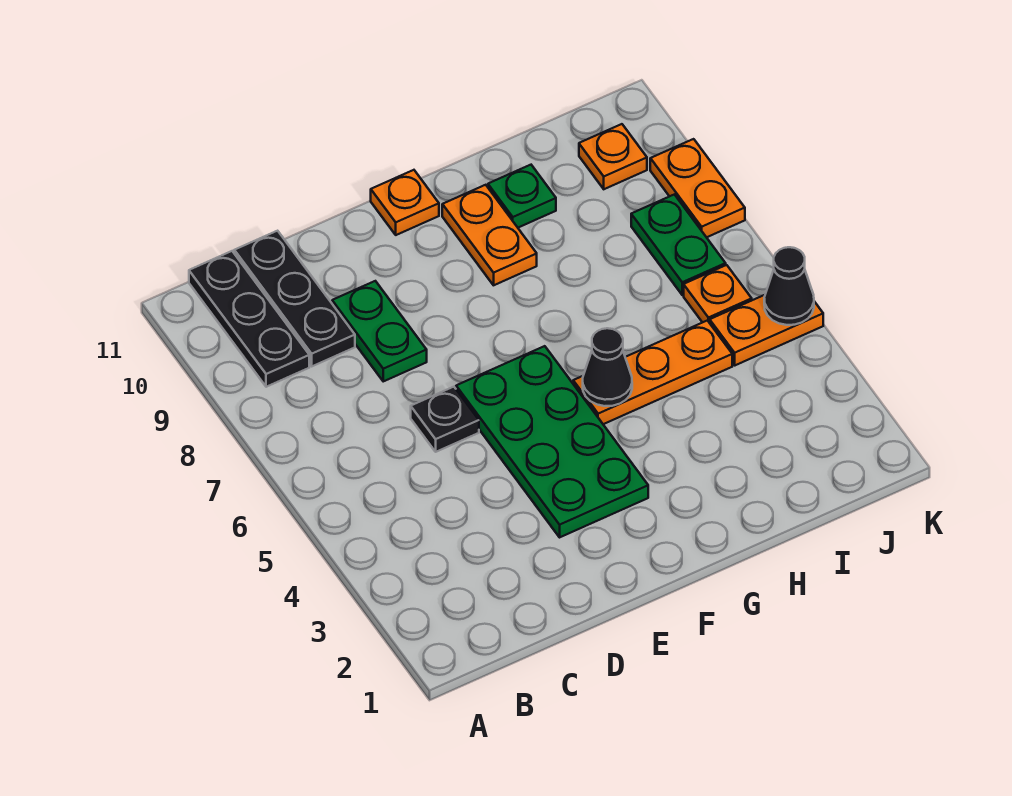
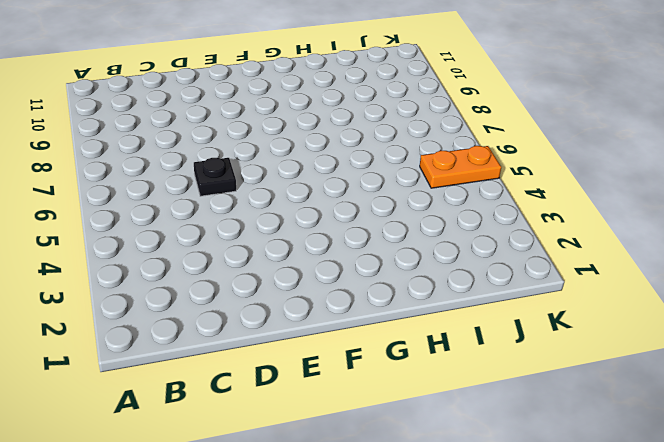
none -> black 1x3 plate [189,251,309,387]
none -> black 1x3 plate [234,231,355,366]
none -> green 1x2 plate [332,281,427,381]

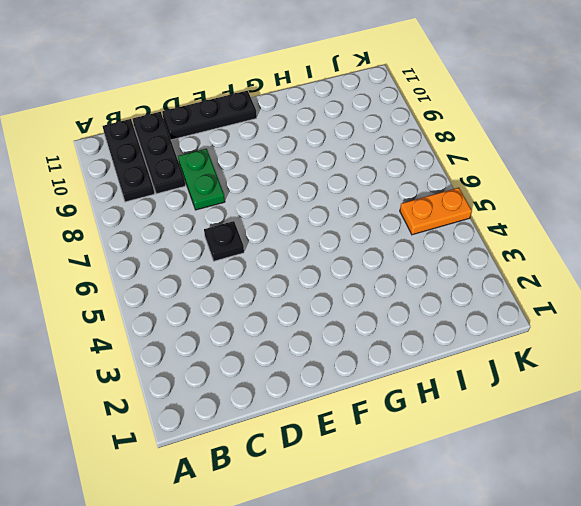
black 1x3 plate [162,91,257,140] -> orange 1x1 plate [371,170,439,235]
none -> green 2x4 plate [456,346,648,537]
none -> orange 1x3 plate [573,320,732,424]
none -> orange 1x2 plate [442,185,537,285]

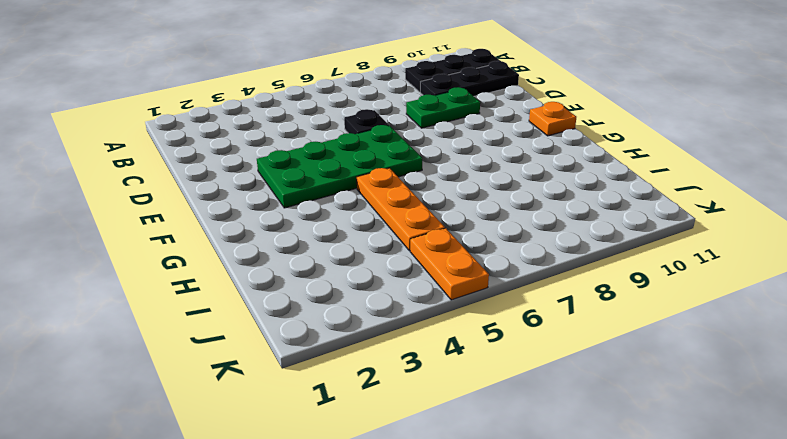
none -> orange 1x2 plate [442,185,537,285]
none -> green 1x1 plate [488,165,556,228]
none -> orange 1x1 plate [684,265,752,323]

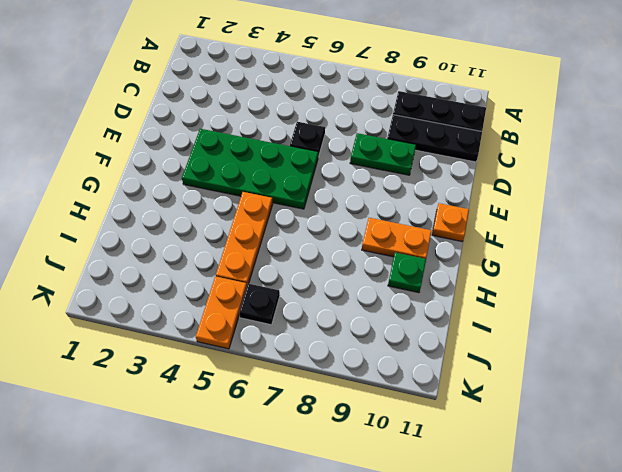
black 1x1 plate [239,284,280,325] -> orange 1x1 plate [684,265,752,323]
none -> green 1x2 plate [631,194,726,295]
none -> orange 1x1 plate [579,124,647,189]
none -> orange 1x2 plate [650,139,745,237]

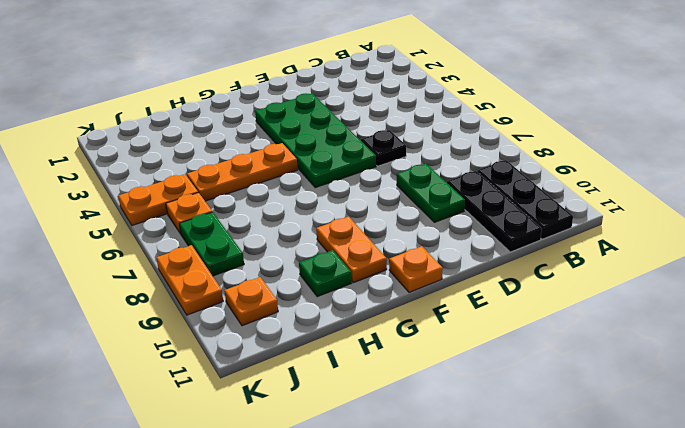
none -> black 1x1 cone [583,328,632,406]
none -> black 1x1 cone [764,247,814,325]

